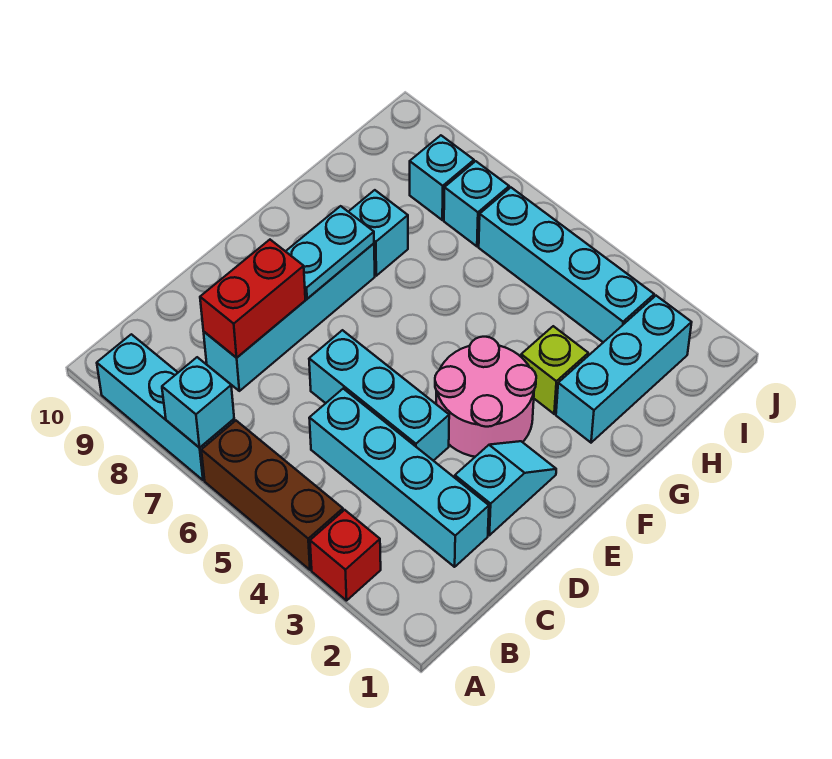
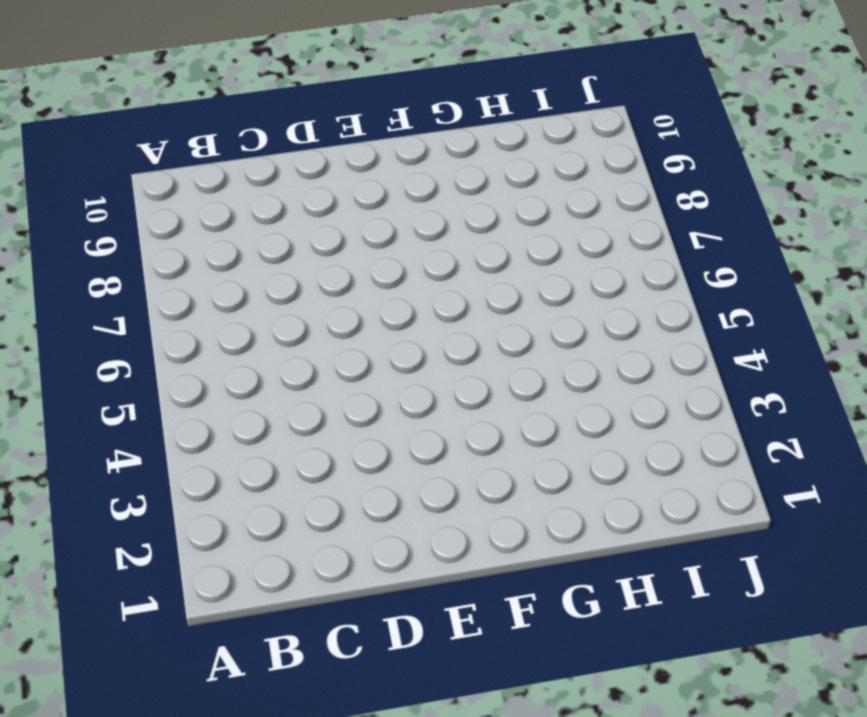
none -> red 1x1 brick [310,510,381,601]
none -> brown 1x3 brick [201,421,343,570]
none -> cyan 1x3 brick [97,334,234,480]

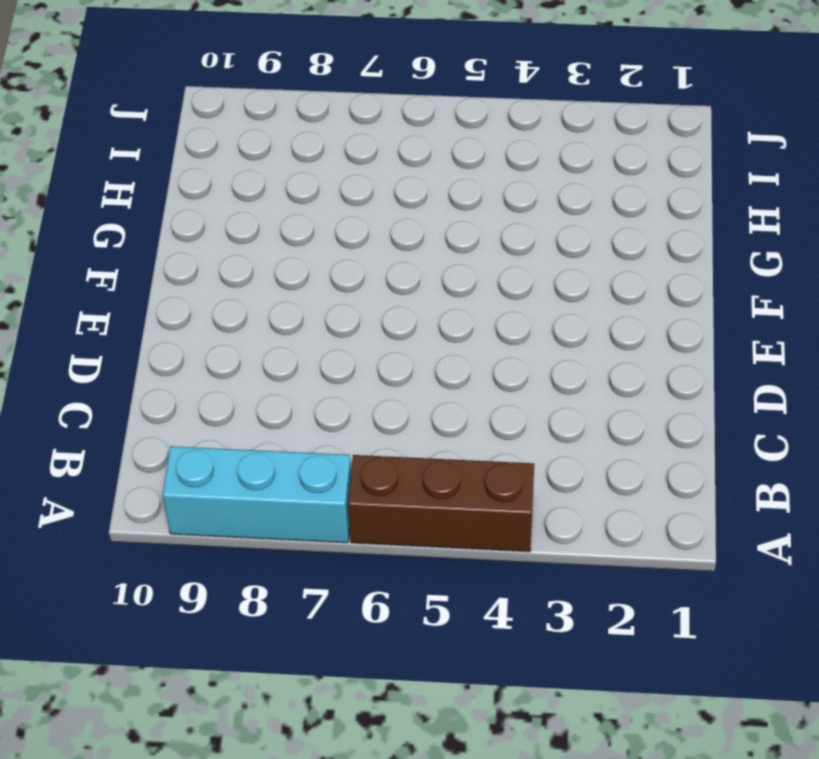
none -> red 1x1 brick [310,510,381,601]
none -> cyan 1x4 brick [309,389,489,567]
none -> cyan 1x4 brick [204,243,375,391]

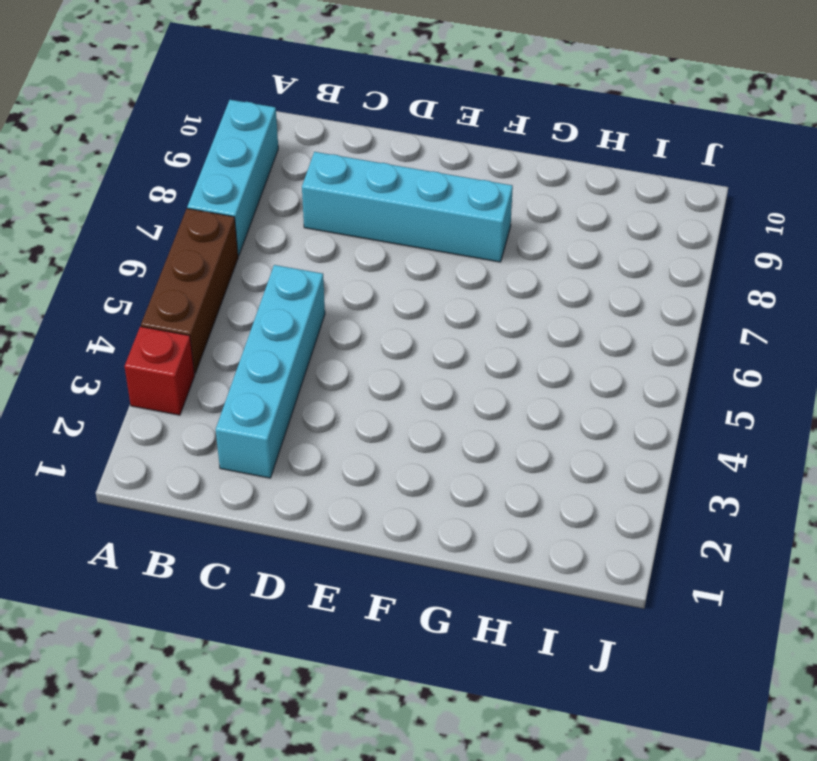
none -> cyan 1x2 slope [455,441,556,535]
none -> cyan 1x3 brick [309,330,449,461]
none -> pink 2x2 round brick [435,337,536,457]

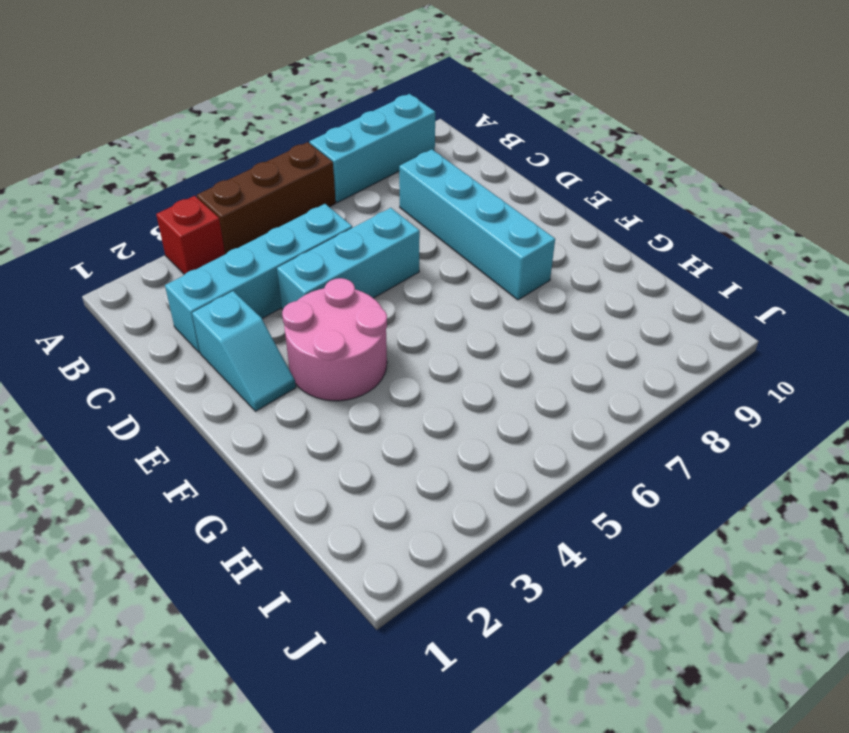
none -> cyan 1x3 brick [556,296,692,443]
none -> lime 1x1 brick [521,326,588,414]
none -> cyan 1x1 brick [348,190,408,276]

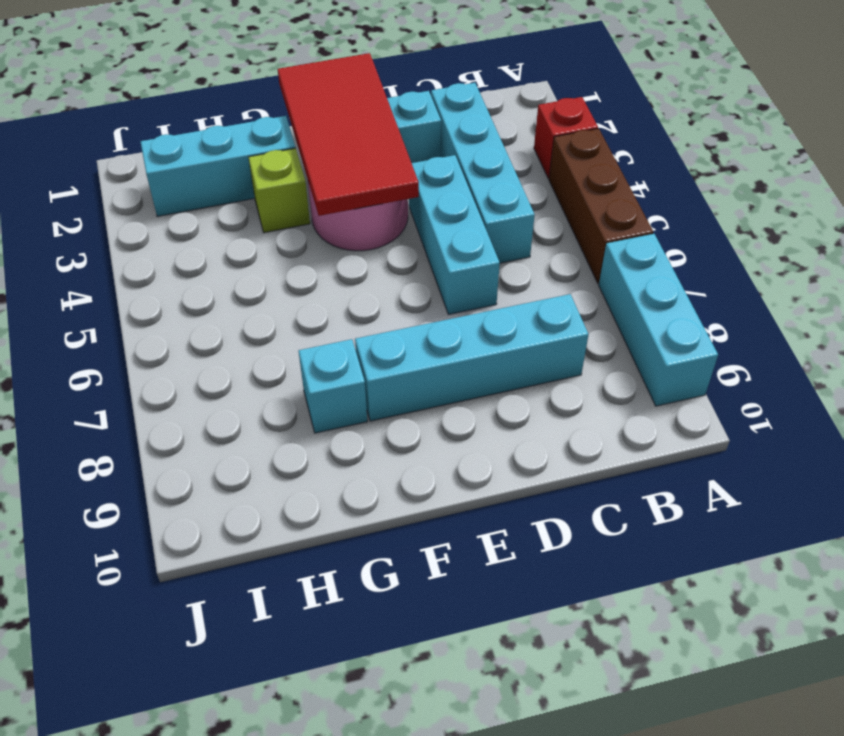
red 2x4 tile [278,53,419,216] -> none
none -> cyan 1x4 brick [479,188,654,342]
none -> cyan 1x1 brick [444,161,509,246]
none -> cyan 1x1 brick [410,135,474,220]

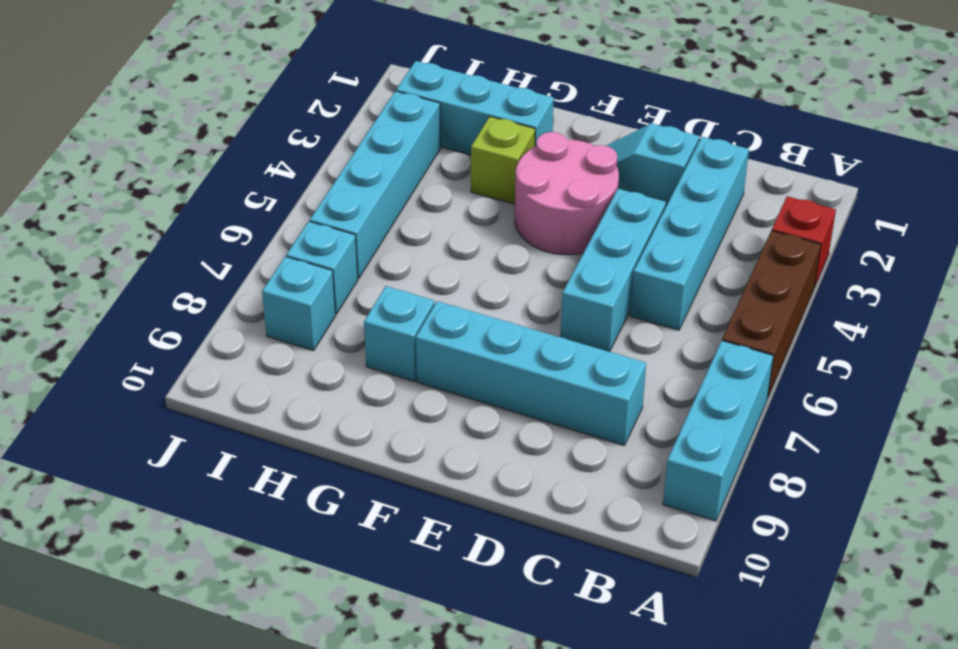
none -> cyan 1x1 brick [162,357,234,448]
none -> red 1x2 brick [200,240,305,358]
none -> cyan 1x2 plate [286,206,374,299]

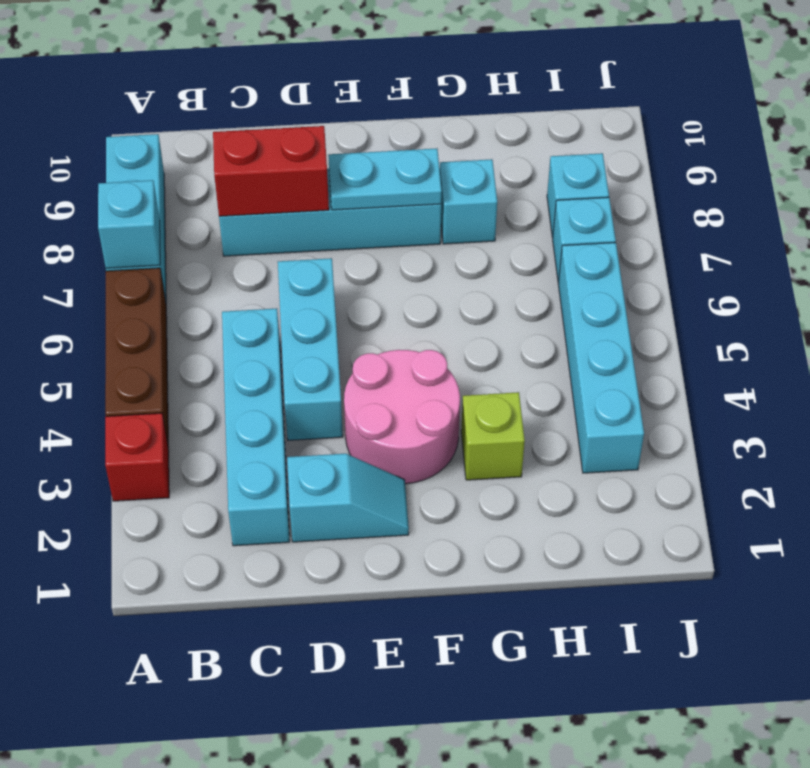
none -> cyan 1x3 brick [556,296,692,443]

